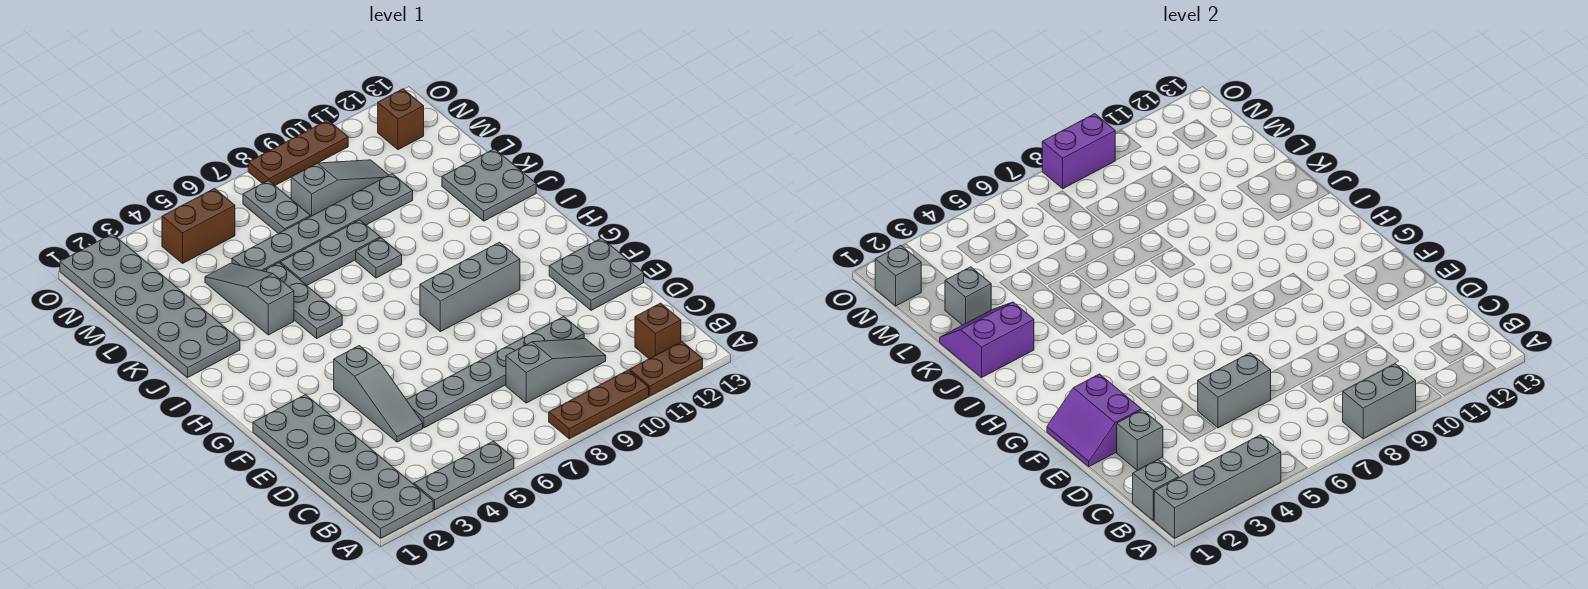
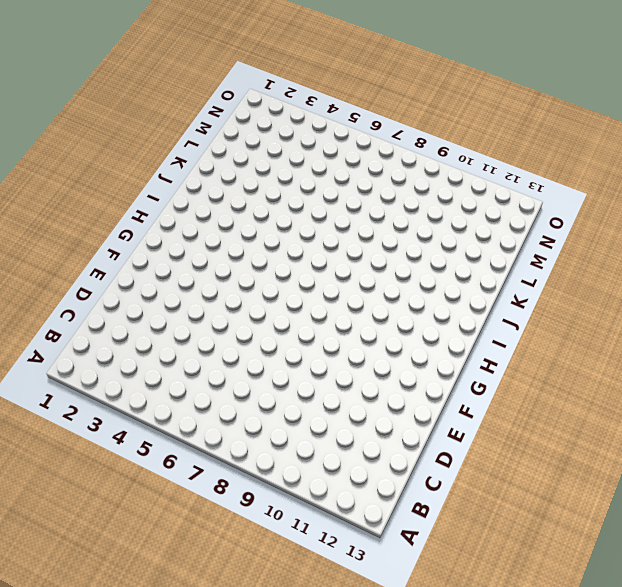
none -> grey 2x6 plate [253,395,433,538]
none -> grey 1x3 plate [414,441,514,510]
none -> brown 1x3 plate [549,370,649,439]
none -> brown 1x2 plate [630,342,703,396]

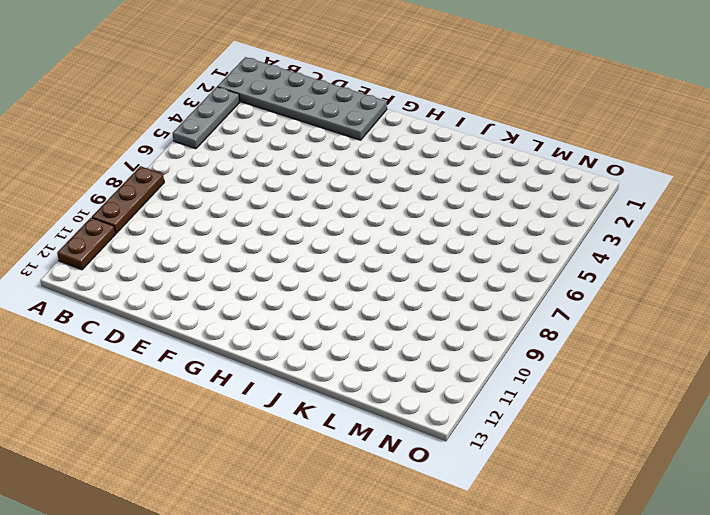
none -> brown 1x1 brick [635,303,681,359]
none -> grey 1x3 slope [506,339,606,403]
none -> grey 1x3 slope [334,346,423,442]
none -> grey 1x6 plate [407,317,584,428]

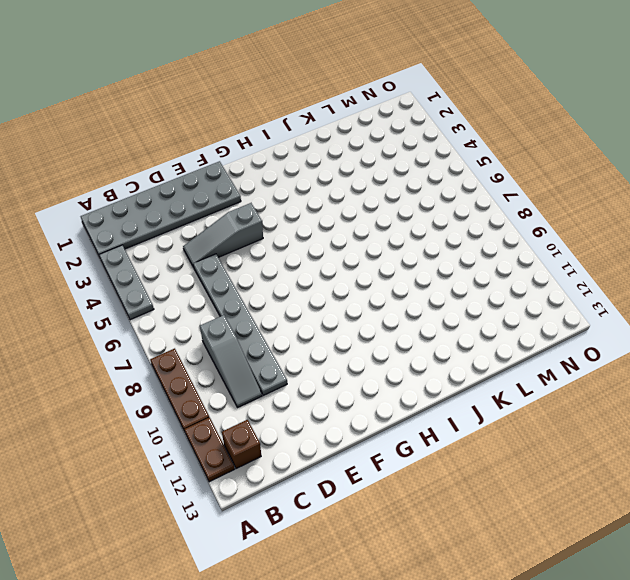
none -> grey 2x2 plate [549,238,644,310]
none -> grey 1x3 brick [420,242,520,332]
none -> grey 1x3 plate [264,263,342,338]
none -> grey 2x6 plate [60,234,240,378]

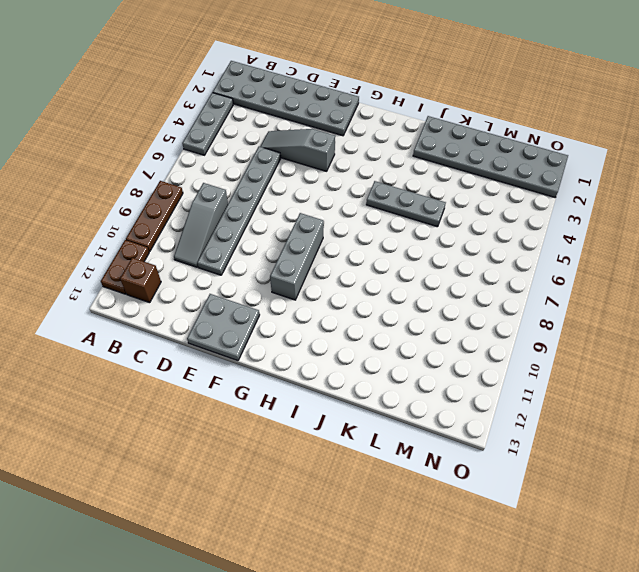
none -> grey 1x3 slope [205,263,294,335]
none -> grey 1x1 plate [356,238,402,278]
none -> grey 2x2 plate [442,149,536,221]
none -> grey 1x3 plate [280,220,380,285]

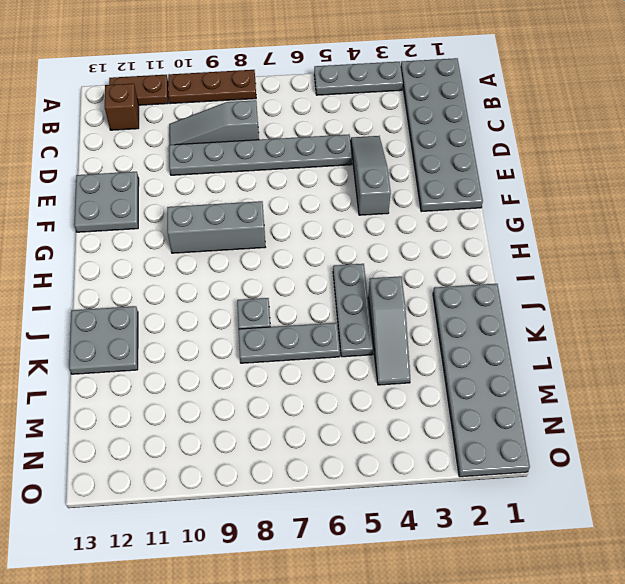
none -> grey 1x6 plate [232,174,413,271]
none -> grey 1x2 plate [243,180,310,234]
none -> grey 1x3 slope [291,160,388,217]
none -> brown 1x2 brick [162,188,235,263]

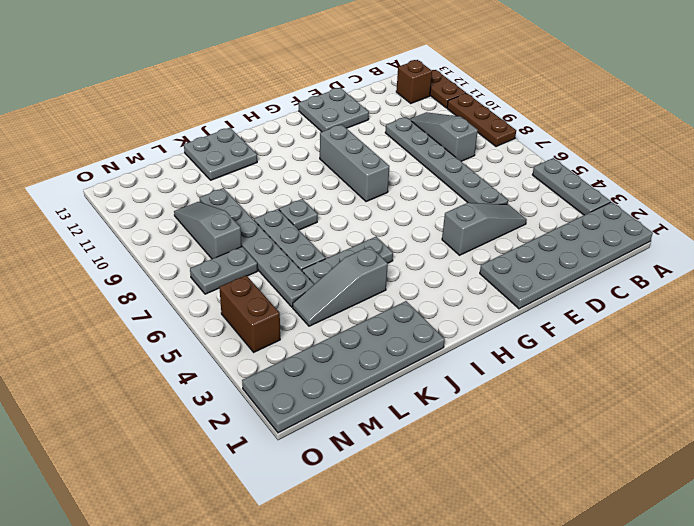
none -> brown 1x1 brick [378,89,424,150]
none -> brown 1x3 plate [248,120,348,185]
none -> grey 1x4 brick [1154,435,1281,538]
none -> grey 1x2 brick [1343,364,1416,439]

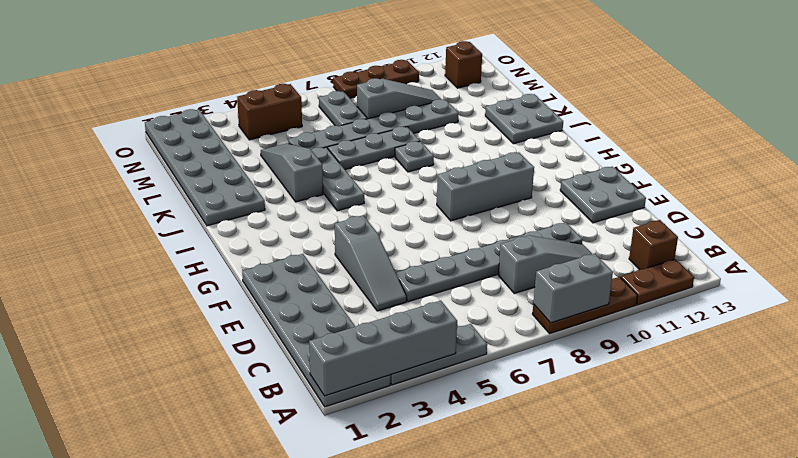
none -> grey 1x1 brick [1133,460,1179,520]
none -> grey 1x1 brick [1117,410,1163,470]
none -> grey 1x2 brick [1198,353,1271,428]
none -> purple 2x2 slope [1047,374,1141,467]

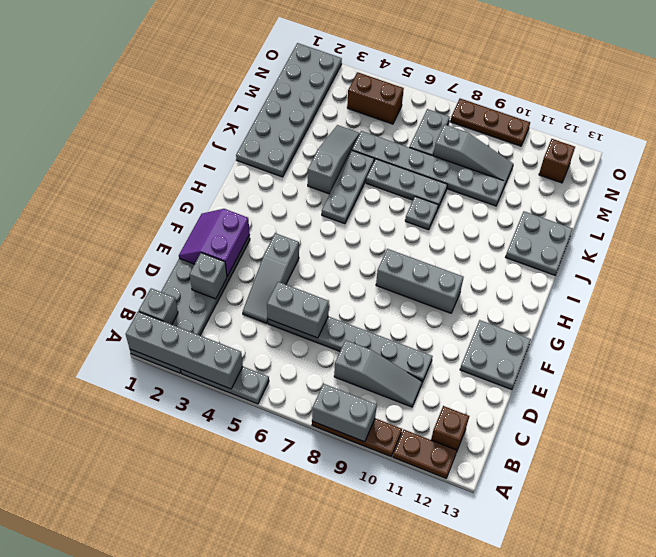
none -> purple 2x2 slope [940,302,1034,378]
none -> grey 1x1 brick [945,267,991,325]
none -> grey 1x1 brick [875,245,921,306]
none -> purple 1x2 brick [1042,114,1115,189]

